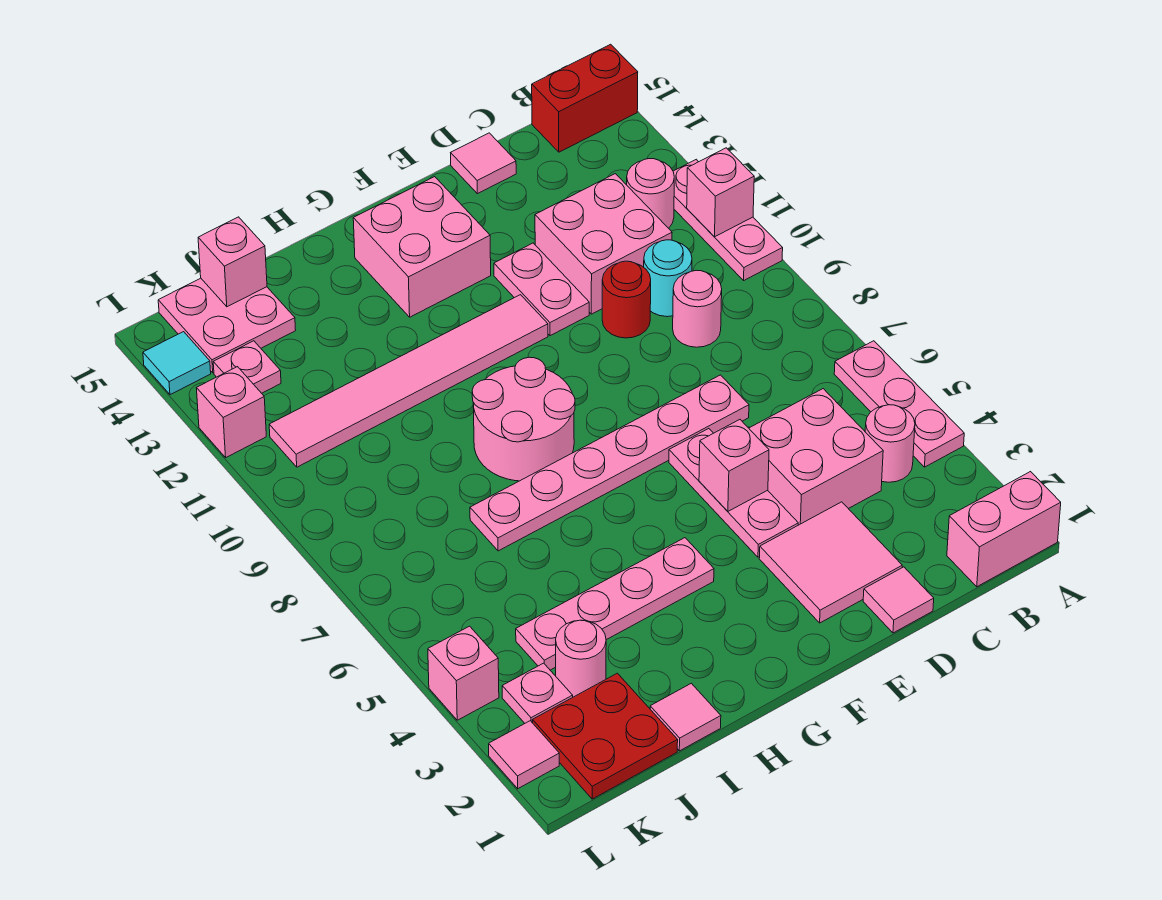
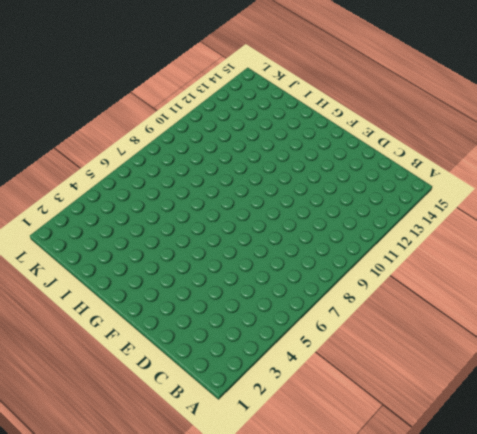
none -> pink 1x2 brick [947,472,1061,587]
none -> pink 1x3 plate [834,341,964,467]
none -> pink 1x3 plate [673,159,783,280]
none -> red 1x2 brick [532,44,638,152]

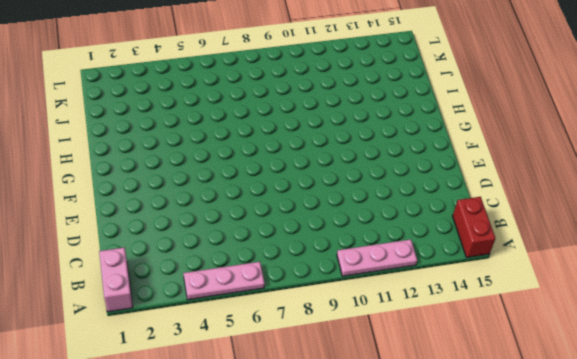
none -> pink 1x1 round brick [865,405,915,482]
none -> pink 1x1 round brick [627,159,674,228]
none -> pink 2x2 brick [749,389,883,525]
none -> pink 1x1 round brick [673,270,722,347]

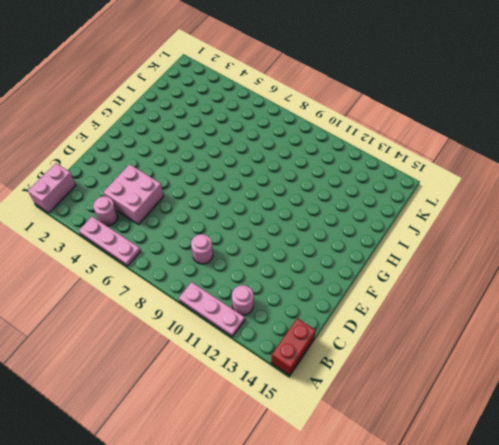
none -> cyan 1x1 round brick [644,240,692,317]
none -> pink 2x2 brick [535,174,672,314]
none -> pink 1x1 tile [863,567,934,633]
none -> pink 2x2 tile [759,502,902,623]

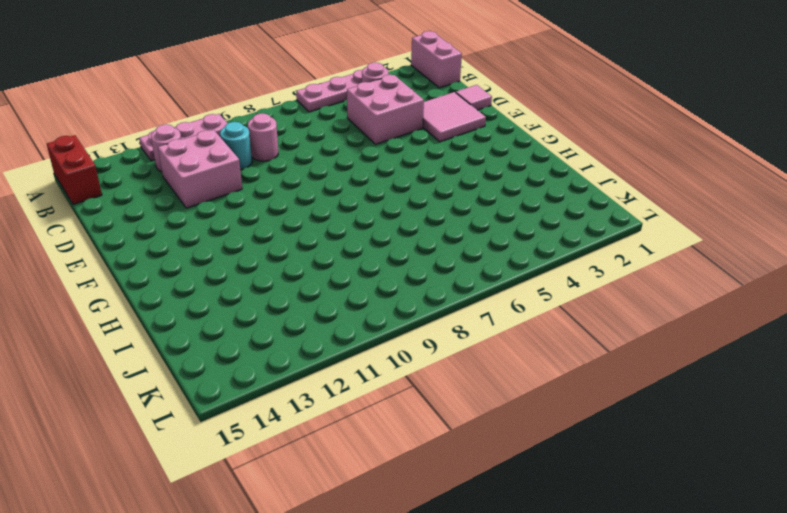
none -> pink 1x6 plate [470,375,749,551]
none -> red 1x1 round brick [602,261,651,338]
none -> pink 1x1 tile [451,133,516,194]
none -> pink 1x3 plate [669,429,798,557]

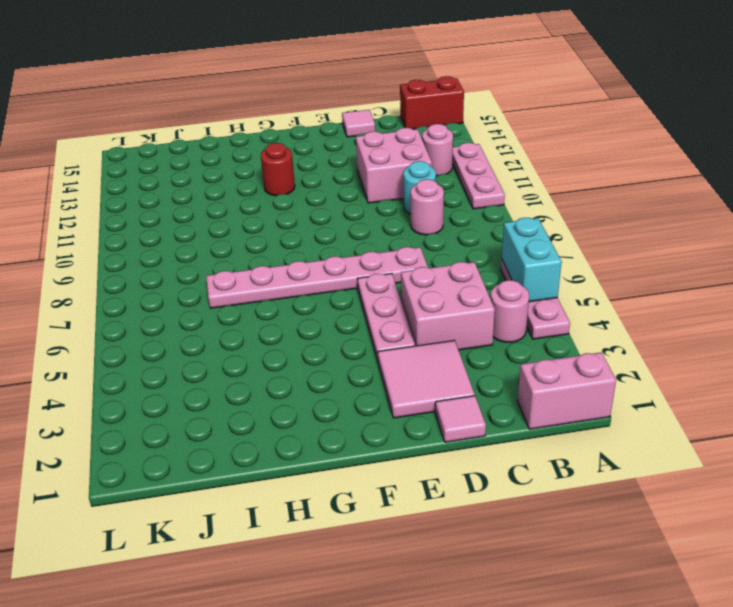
cyan 1x2 brick [502,218,562,302] -> none
red 1x1 round brick [261,143,295,196] -> red 1x1 round brick moved to [602,261,651,338]
none -> pink 1x2 plate [494,243,589,336]
none -> pink 1x6 tile [269,295,548,467]
none -> pink 2x2 brick [353,177,491,317]
none -> pink 1x4 plate [516,538,714,670]

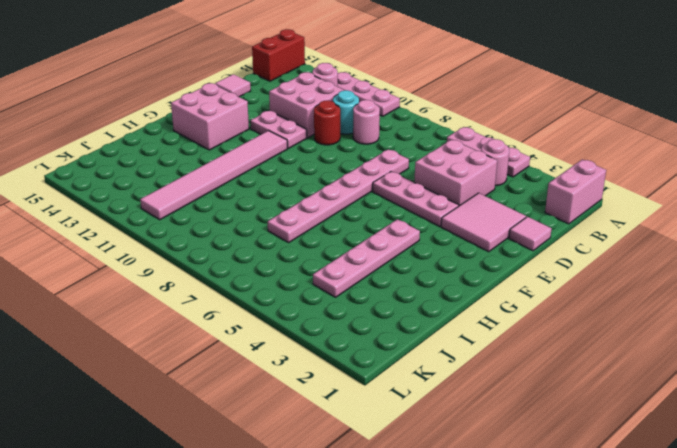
none -> pink 2x2 round brick [472,357,575,481]
none -> pink 1x1 tile [650,683,721,751]
none -> red 2x2 plate [532,673,678,799]
none -> pink 1x1 round brick [556,620,606,697]

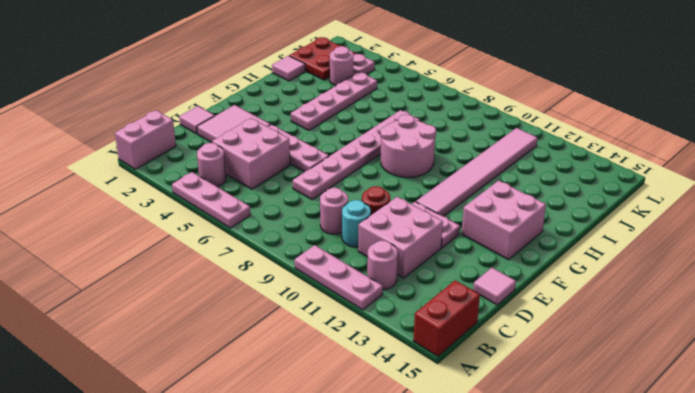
none -> pink 2x2 plate [158,278,296,373]
none -> pink 1x1 plate [213,341,281,393]
none -> pink 1x1 tile [489,721,559,789]
none -> pink 1x1 brick [428,626,499,720]

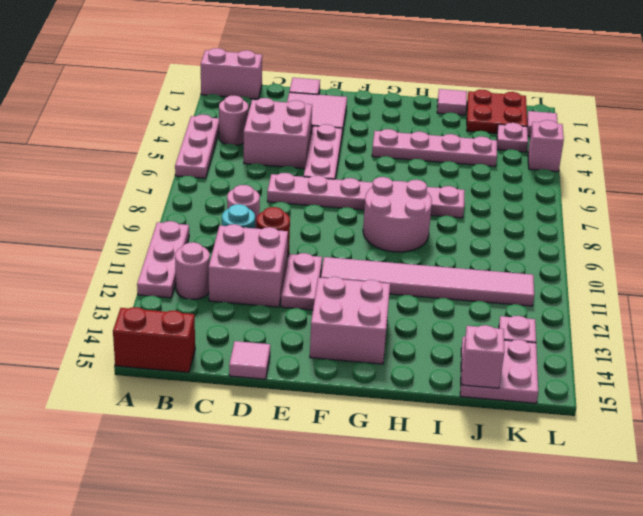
none -> pink 1x1 round brick [556,620,606,697]
none -> pink 1x1 brick [197,367,266,457]
none -> cyan 1x1 tile [143,332,211,395]
none -> pink 1x1 brick [687,148,754,237]

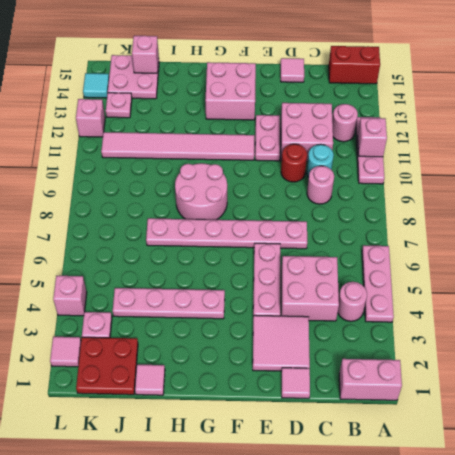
none -> pink 1x1 round brick [556,620,606,697]
none -> pink 1x1 brick [699,420,769,511]

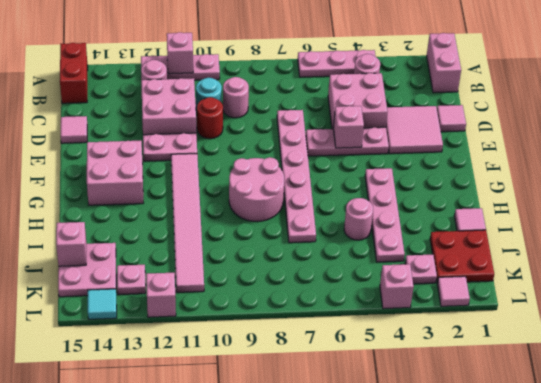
pink 1x1 round brick [344,198,373,240] -> pink 1x1 round brick moved to [556,620,606,697]

